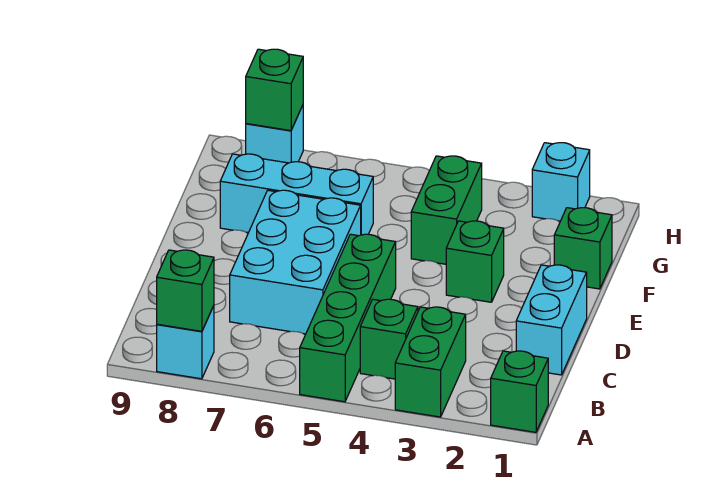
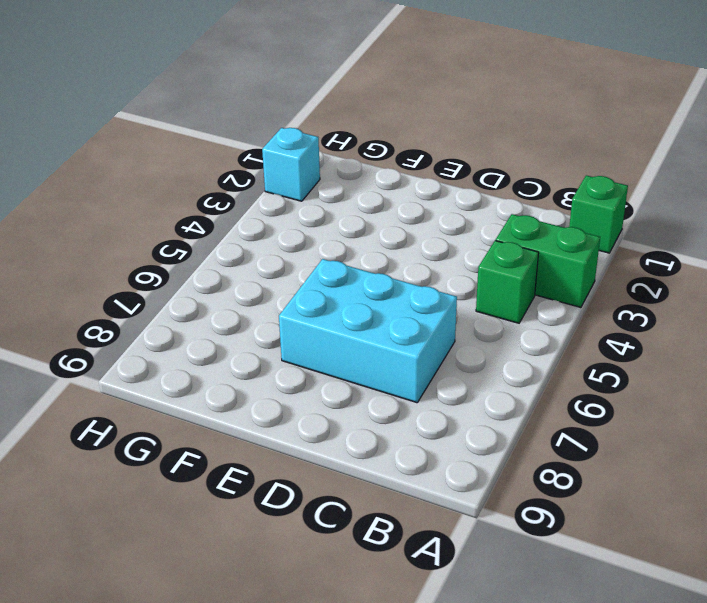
none -> green 1x4 brick [300,234,396,402]
none -> cyan 1x1 brick [157,306,214,379]
none -> cyan 1x2 brick [516,265,587,375]

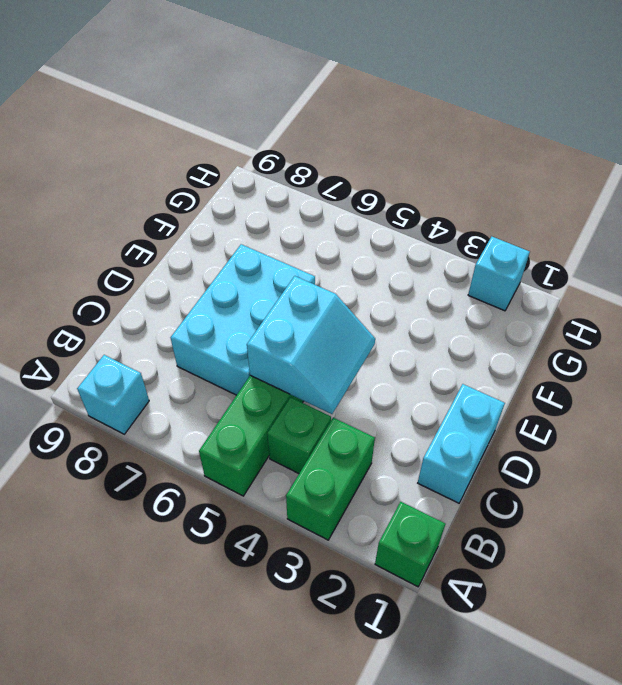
cyan 2x2 slope [247,276,375,414] -> none
none -> green 1x1 brick [446,221,504,302]
none -> green 1x1 brick [554,208,612,289]
none -> green 1x2 brick [411,156,482,264]

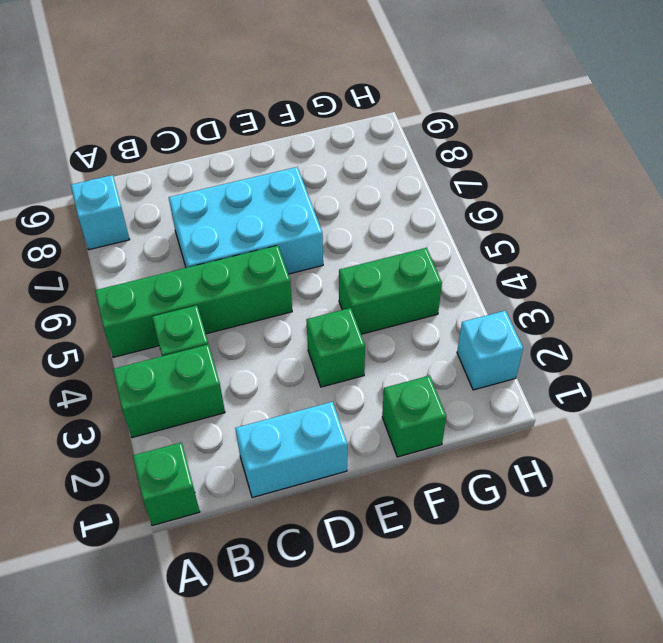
none -> cyan 1x3 brick [220,154,373,235]
none -> cyan 1x1 brick [246,105,303,163]
none -> green 1x1 brick [157,250,214,331]

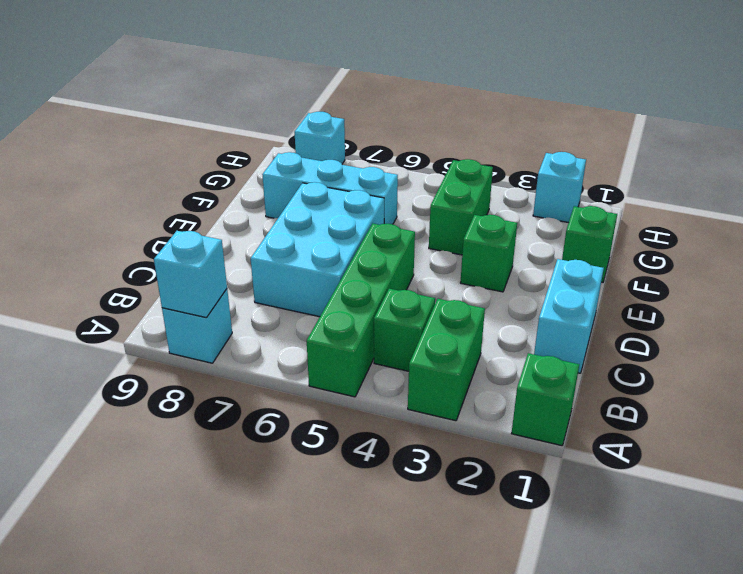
cyan 1x1 brick [154,231,227,318] -> green 1x1 brick [157,250,214,331]
none -> green 1x1 brick [246,49,303,131]

